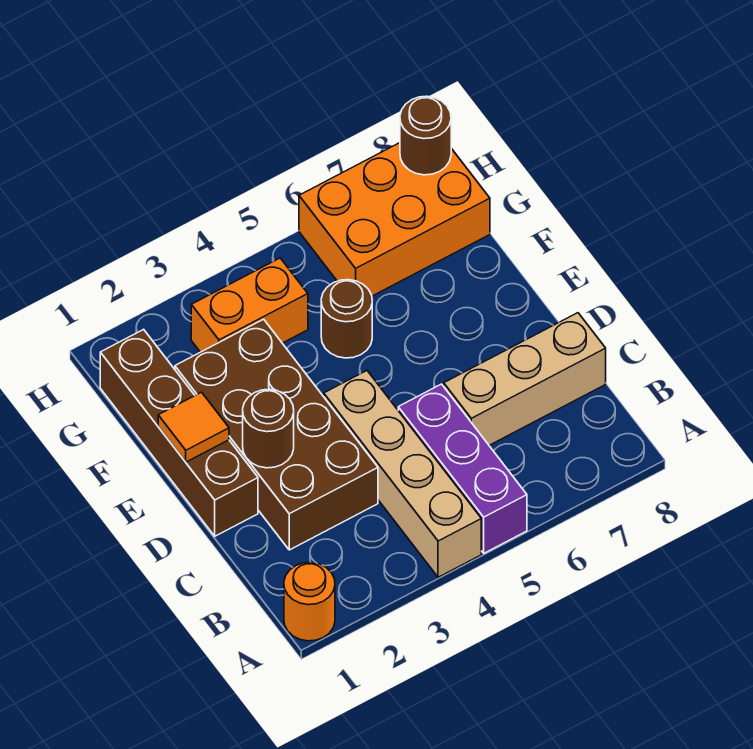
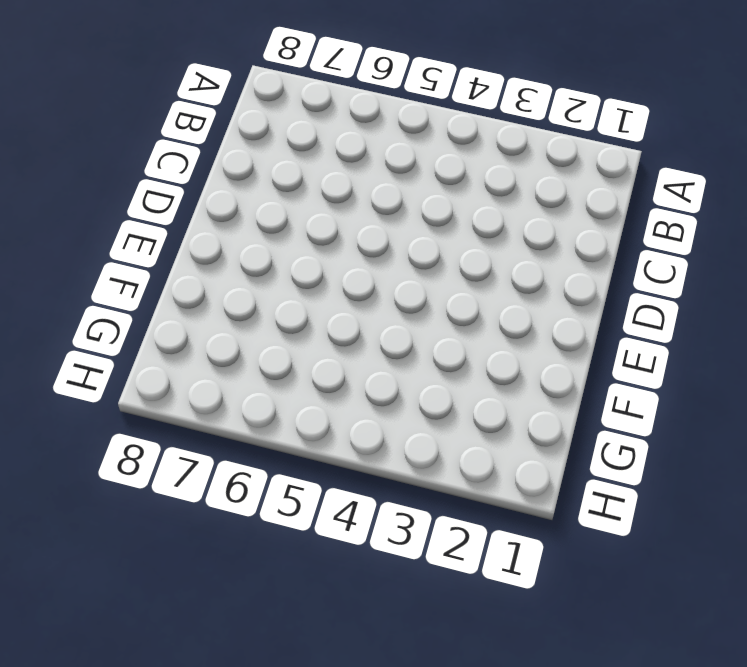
none -> orange 1x1 round brick [284,562,335,641]
none -> tan 1x4 brick [324,371,481,577]
none -> purple 1x3 brick [398,384,527,553]

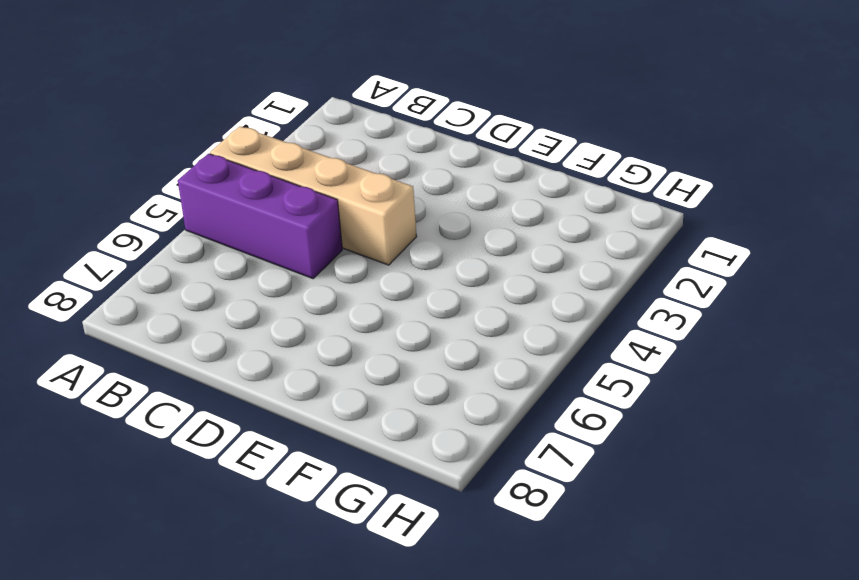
none -> orange 1x1 round brick [284,562,335,641]
none -> brown 2x4 brick [175,319,378,550]
none -> tan 1x3 brick [444,313,606,445]

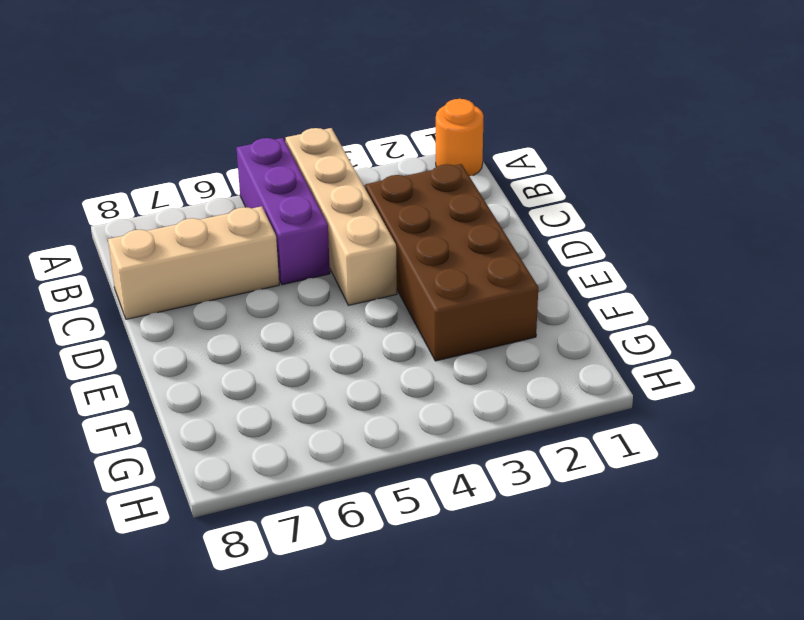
none -> brown 1x4 brick [100,329,258,536]
none -> brown 1x1 round brick [321,280,372,358]
none -> orange 1x2 brick [191,258,308,352]

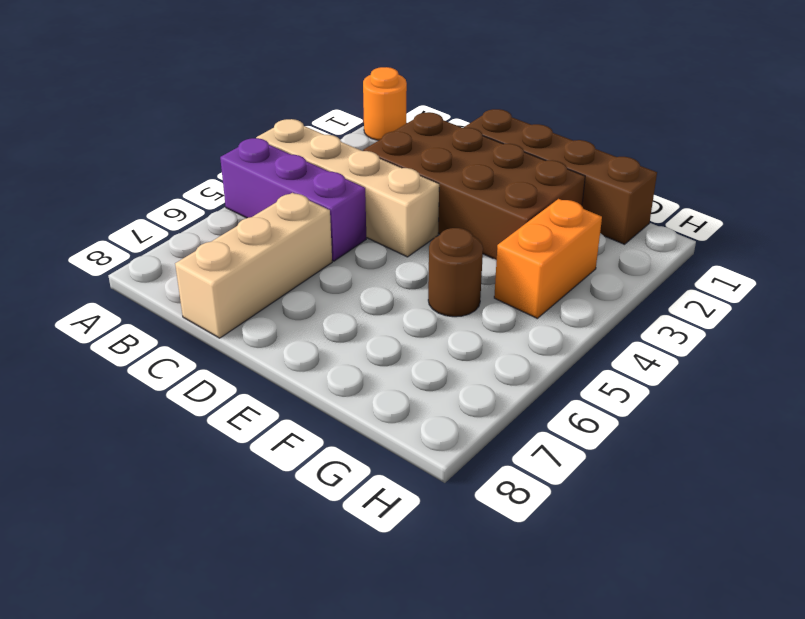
none -> orange 2x3 brick [299,143,490,296]
none -> brown 1x1 round brick [243,389,294,468]
none -> orange 1x1 tile [158,392,229,462]

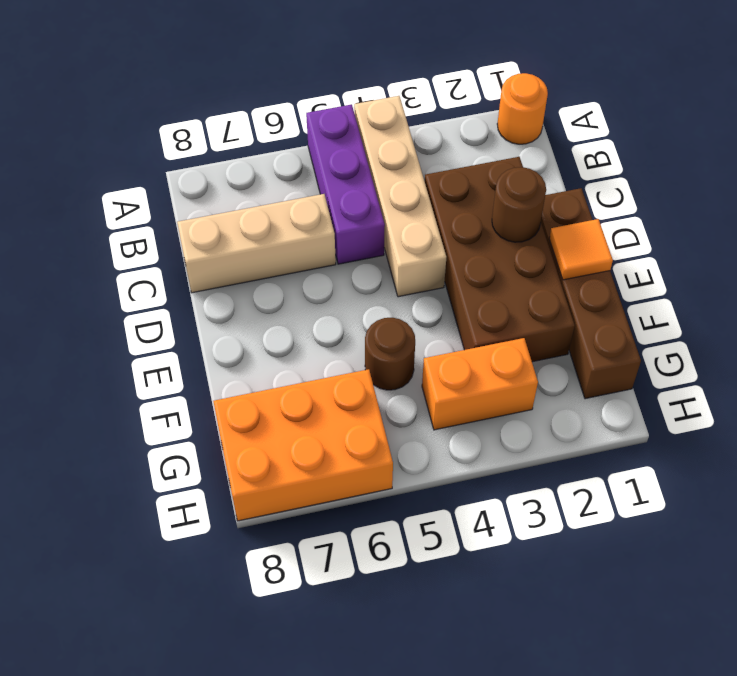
none -> brown 1x1 round brick [400,96,451,175]

